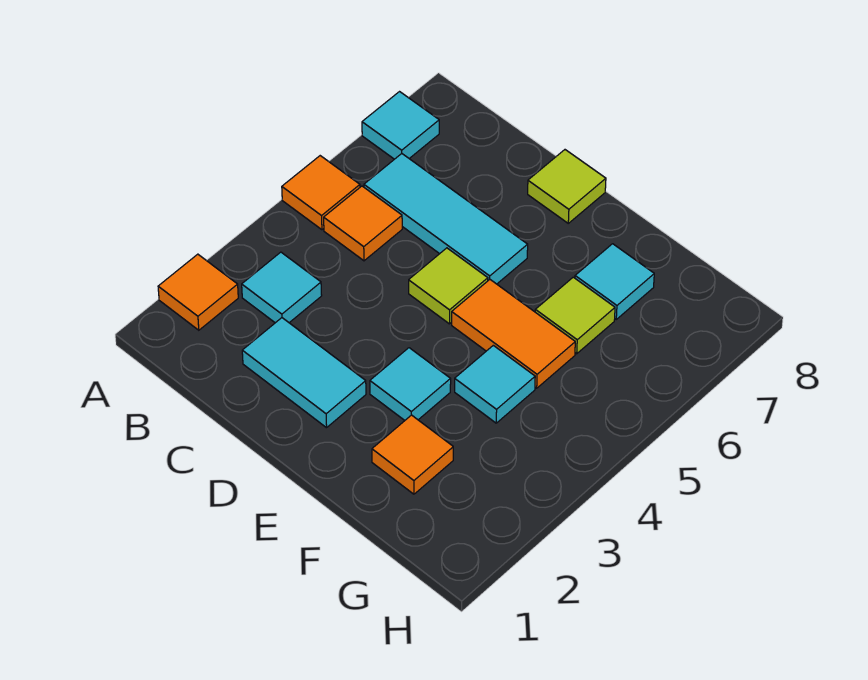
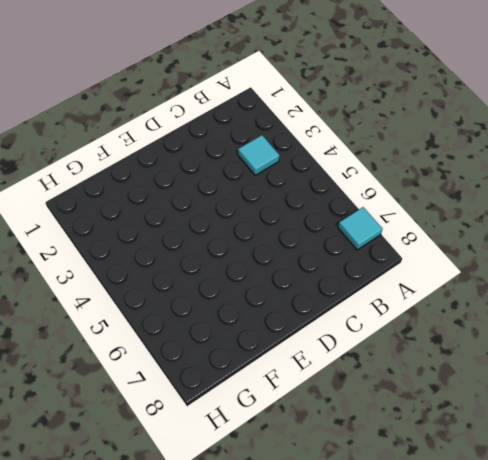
none -> orange 1x1 tile [158,254,238,330]
none -> orange 1x1 tile [282,156,360,230]
none -> orange 1x1 tile [324,186,402,261]

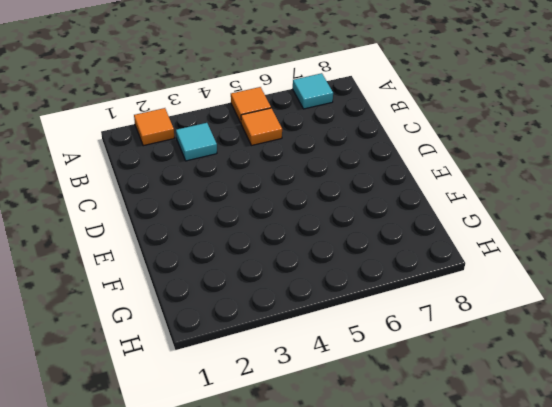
none -> cyan 1x3 tile [364,154,528,284]
none -> cyan 1x2 tile [242,318,366,428]
none -> lime 1x1 tile [409,248,488,324]

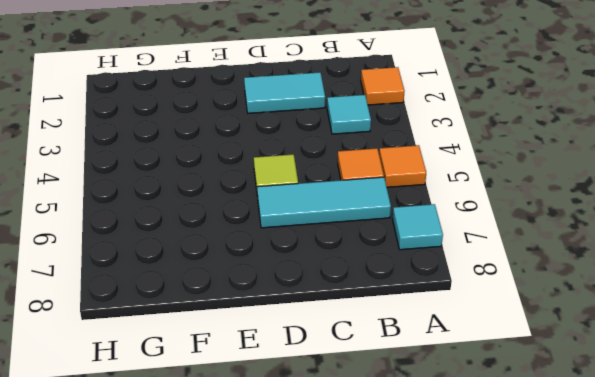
none -> lime 1x1 tile [528,150,606,223]
none -> cyan 1x1 tile [370,348,451,420]
none -> orange 1x2 tile [452,280,575,388]

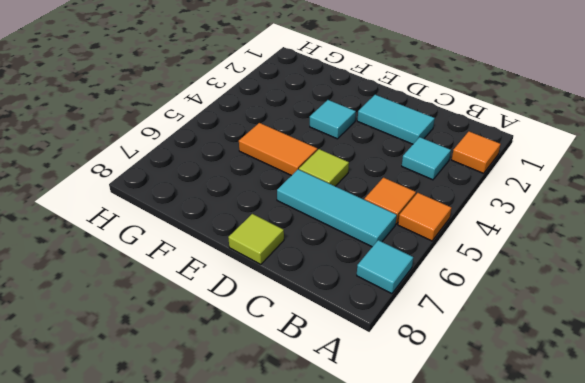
none -> orange 1x1 tile [372,415,453,494]
none -> cyan 1x1 tile [455,345,535,423]
none -> lime 1x1 tile [535,277,615,354]

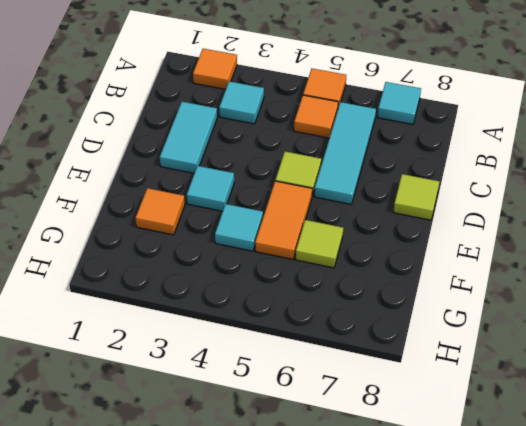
none -> cyan 1x1 tile [575,244,654,319]

